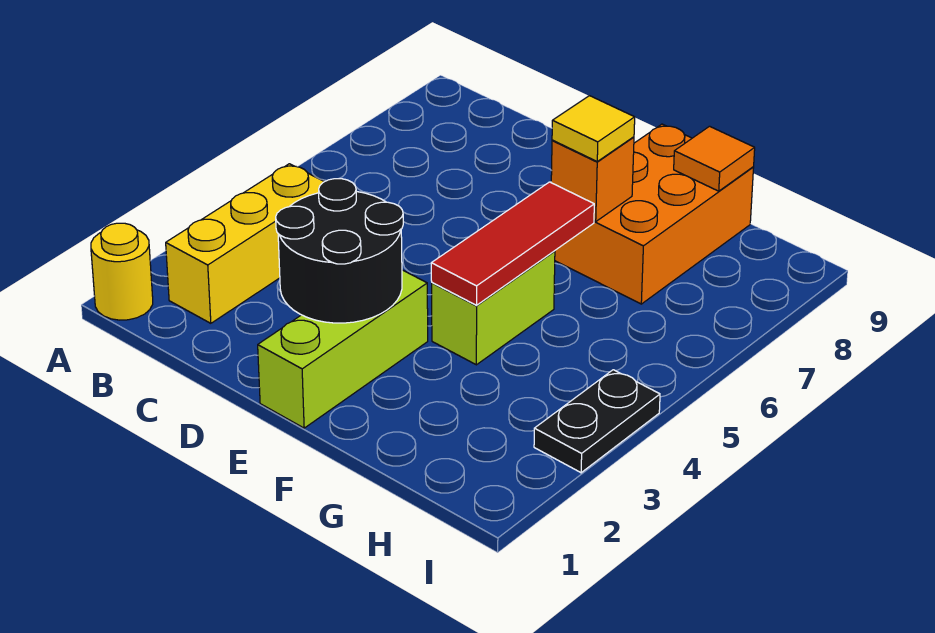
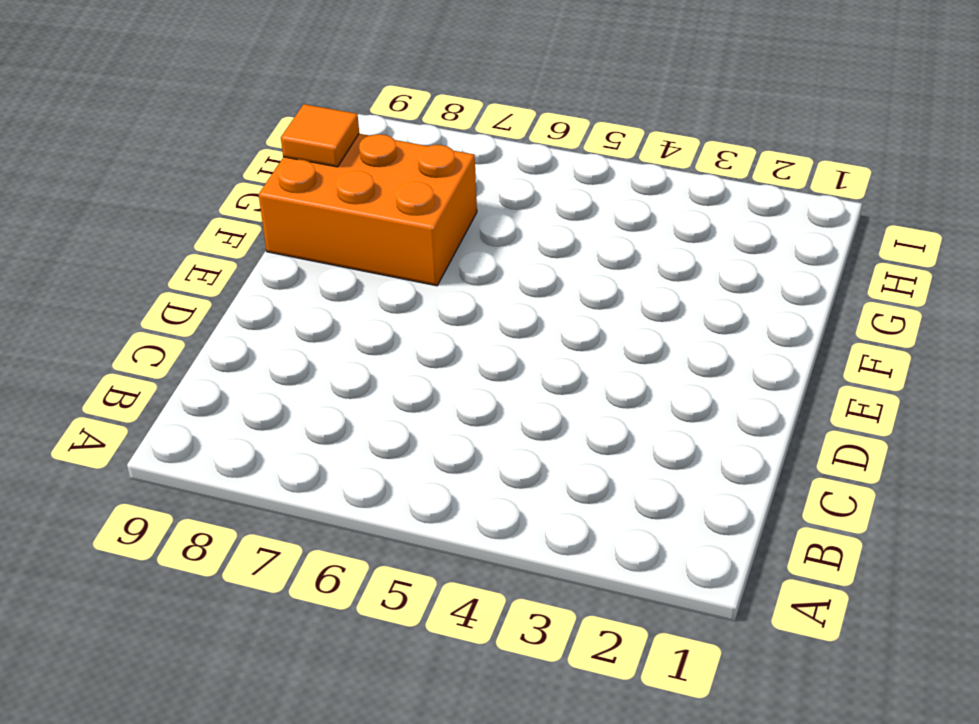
none -> yellow 1x1 round brick [91,223,153,320]
none -> yellow 1x3 brick [166,164,324,323]

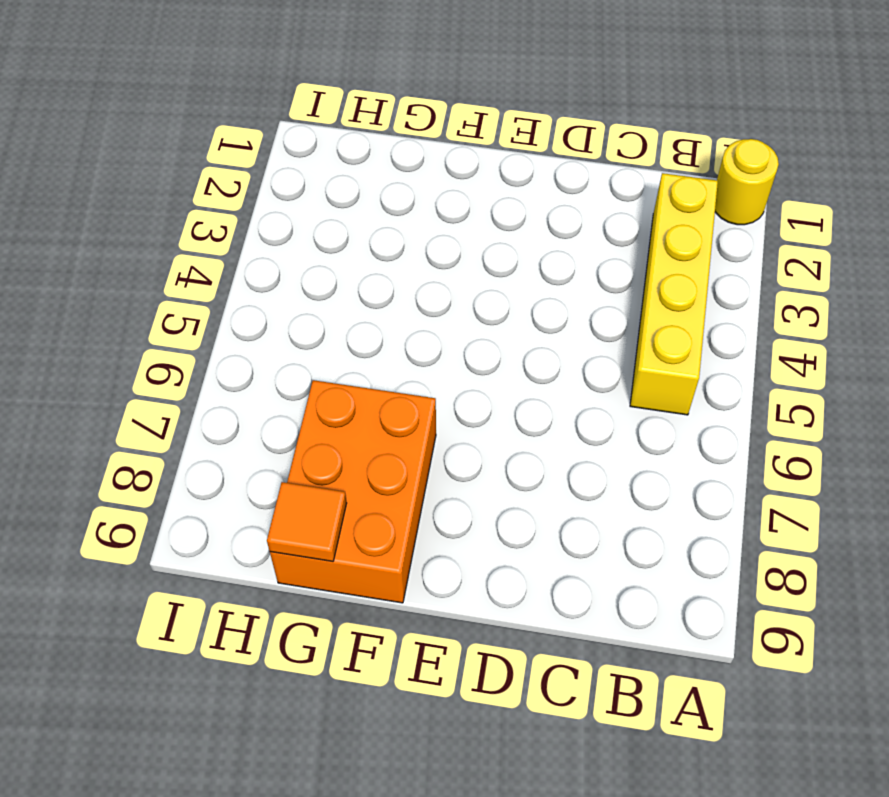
yellow 1x4 brick [630,173,718,415] -> yellow 1x3 brick [166,164,324,323]
none -> lime 1x3 brick [258,270,428,428]
none -> lime 1x2 brick [432,251,555,365]

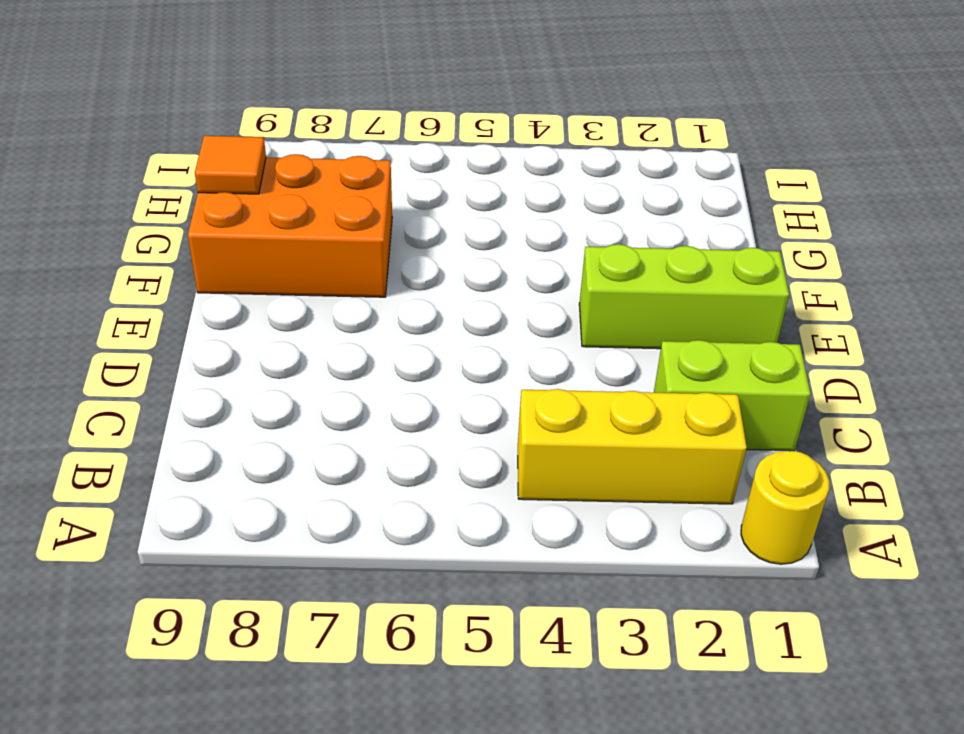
lime 1x2 brick [654,340,811,451] -> lime 1x2 brick moved to [432,251,555,365]
none -> black 1x2 plate [534,370,660,473]
none -> black 2x2 round brick [276,179,403,323]

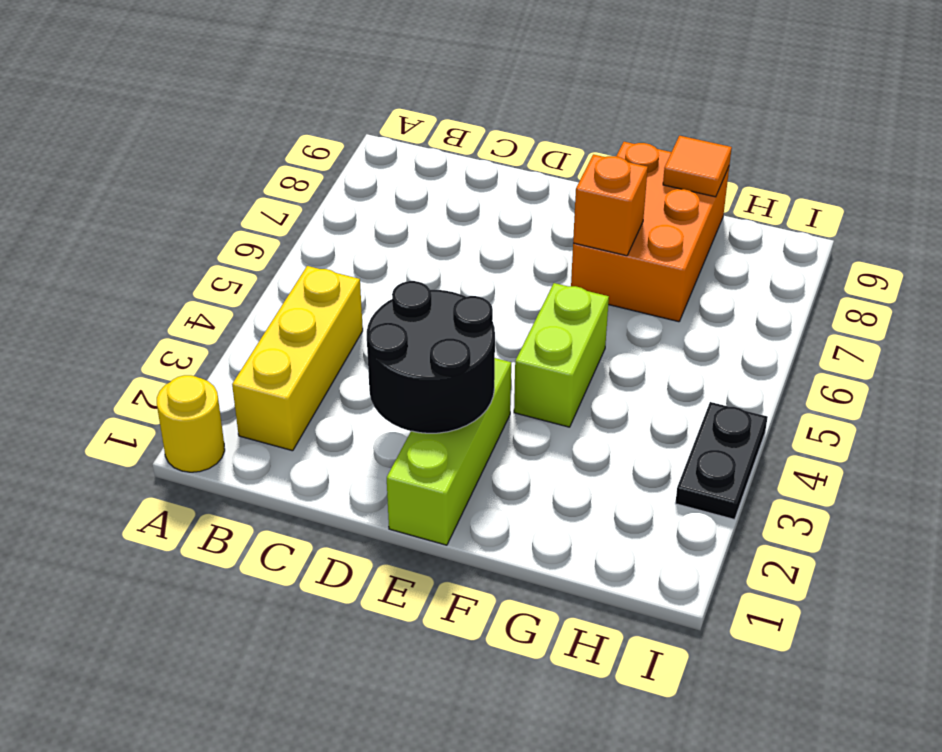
none -> red 1x3 tile [431,182,594,305]
none -> yellow 1x1 tile [552,96,635,161]

